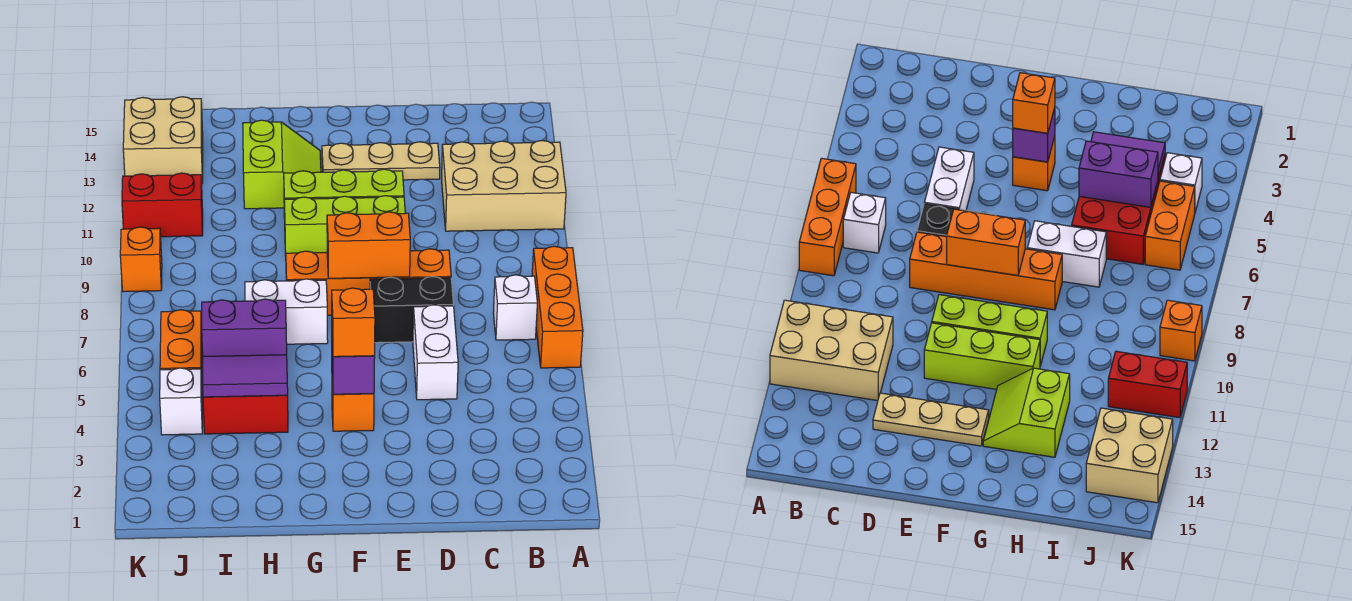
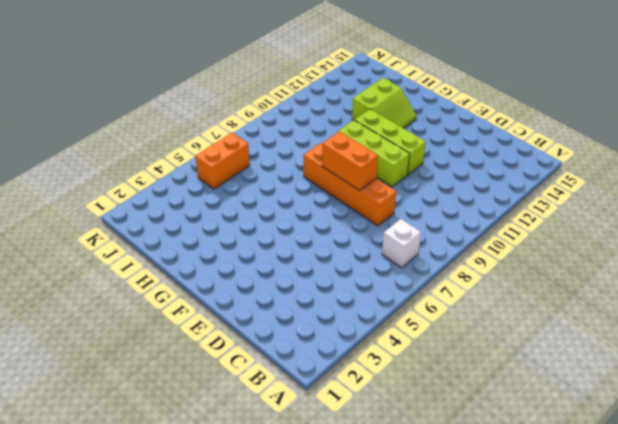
none -> orange 1x3 brick [532,246,583,368]
none -> tan 2x3 brick [442,141,566,231]
none -> white 1x2 brick [413,305,458,400]

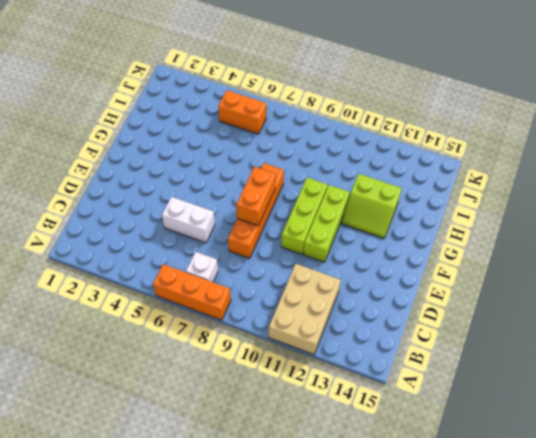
none -> black 1x2 brick [370,277,453,343]
none -> tan 1x3 plate [322,142,440,180]
none -> orange 1x1 brick [332,383,374,431]

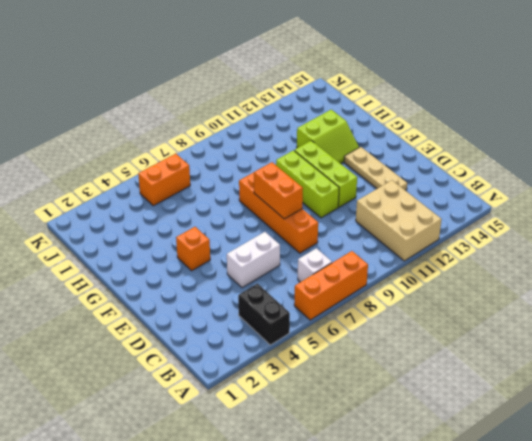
black 1x2 brick [238,284,290,345] -> black 1x2 brick moved to [370,277,453,343]
none -> white 1x2 brick [245,279,328,344]
none -> red 2x3 brick [203,395,288,434]
none -> white 1x1 brick [160,368,202,435]

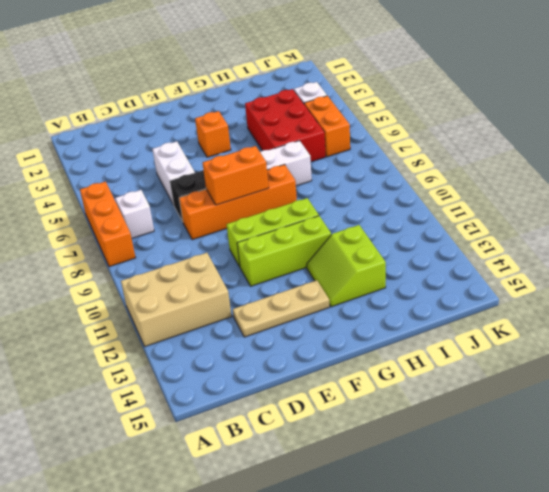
none -> red 1x2 brick [122,173,203,237]
none -> tan 2x2 brick [123,97,203,183]
none -> orange 1x1 brick [120,227,162,292]

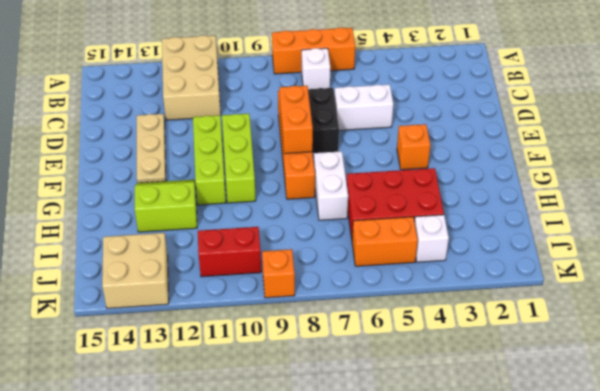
red 1x2 brick [198,227,261,277] -> red 1x2 brick turned to [122,173,203,237]
none -> purple 1x1 brick [332,347,375,394]
none -> purple 1x2 tile [203,355,288,397]
none -> purple 1x2 brick [202,299,287,356]

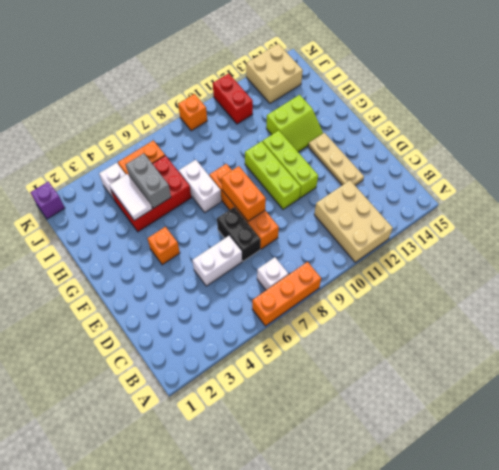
white 1x2 tile [110,174,152,221] -> purple 1x2 tile [203,355,288,397]
grey 1x2 brick [126,153,171,208] -> purple 1x2 brick [202,299,287,356]
purple 1x1 brick [30,181,65,219] -> purple 1x1 brick moved to [332,347,375,394]
none -> orange 1x1 brick [332,288,375,357]

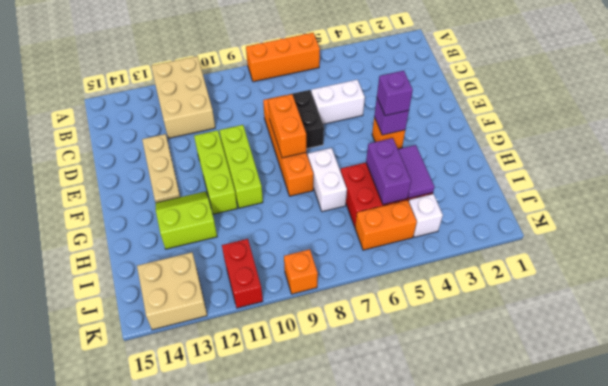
purple 1x1 brick [377,71,413,116] -> orange 1x1 brick [332,288,375,357]
none -> white 1x1 brick [493,275,537,340]

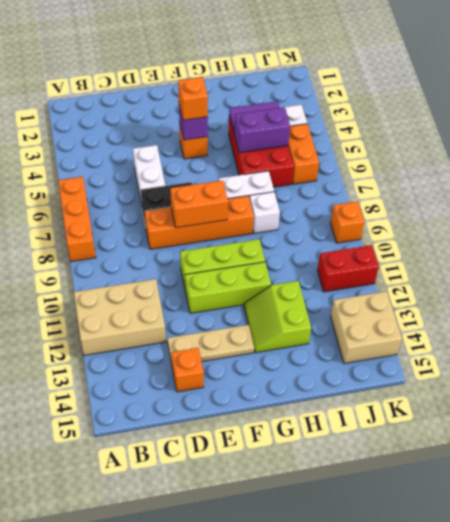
orange 1x1 brick [171,348,204,392] -> none
white 1x1 brick [250,192,280,233] -> white 1x1 brick moved to [493,275,537,340]

